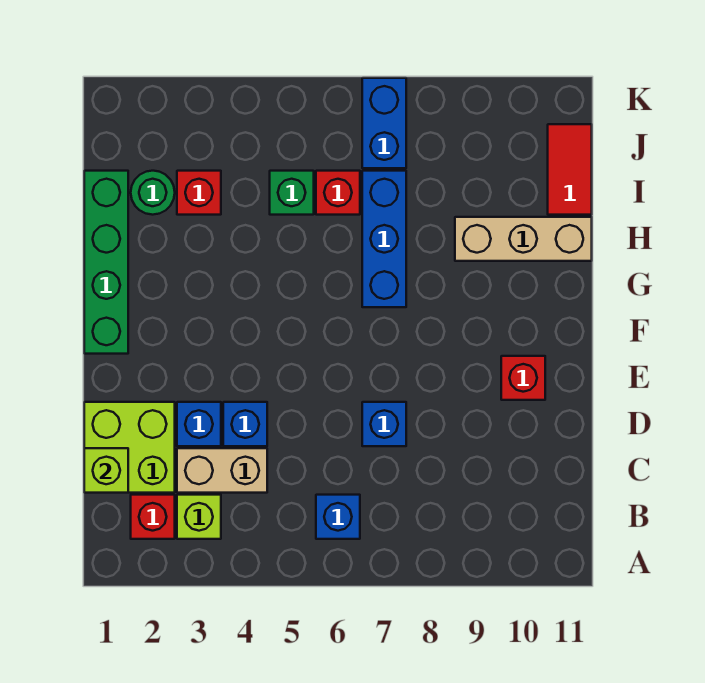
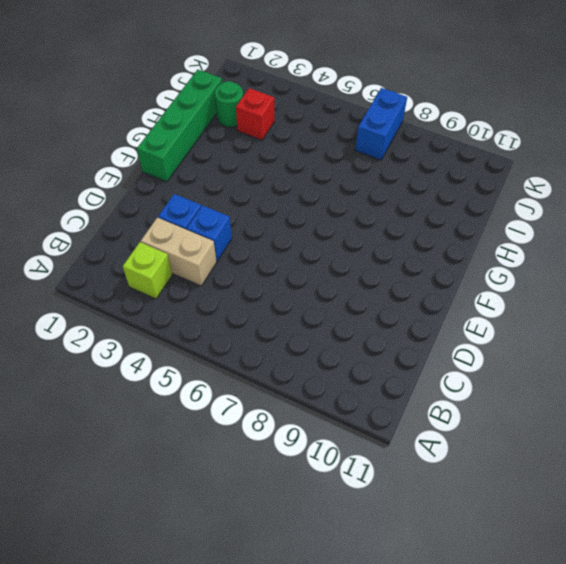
none -> red 1x1 brick [131,495,175,539]
none -> blue 1x1 brick [316,495,360,539]
none -> lime 2x2 brick [84,402,175,493]

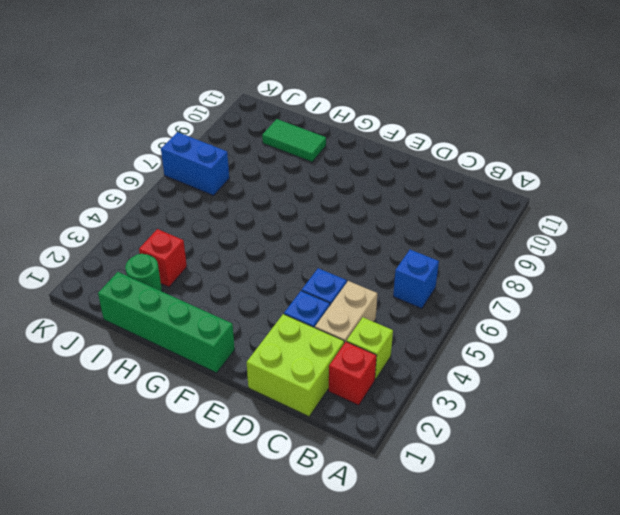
green 1x2 tile [262,119,326,162] -> tan 1x3 brick [455,217,592,261]
none -> blue 1x1 brick [362,402,406,446]
none -> red 1x1 brick [501,356,545,400]
none -> blue 1x3 brick [362,171,406,307]

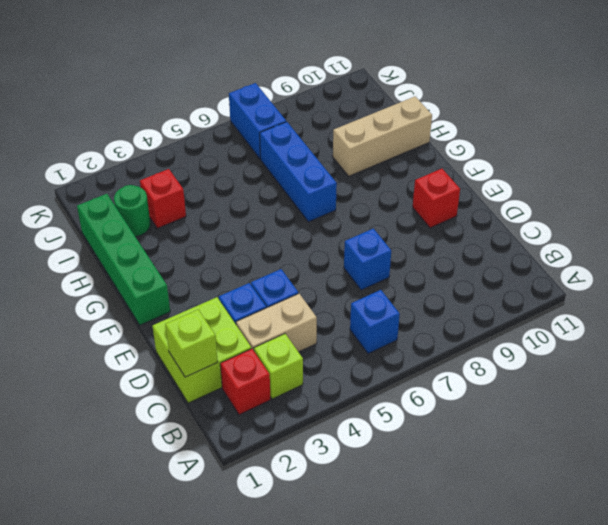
none -> green 1x1 brick [270,171,314,215]
none -> red 1x1 brick [316,171,360,215]
none -> red 1x2 tile [548,124,592,215]

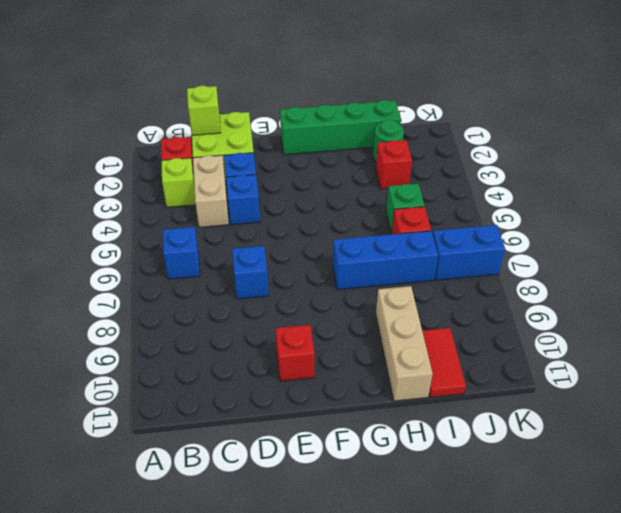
red 1x2 tile [422,328,466,397] -> red 1x2 tile turned to [548,124,592,215]

